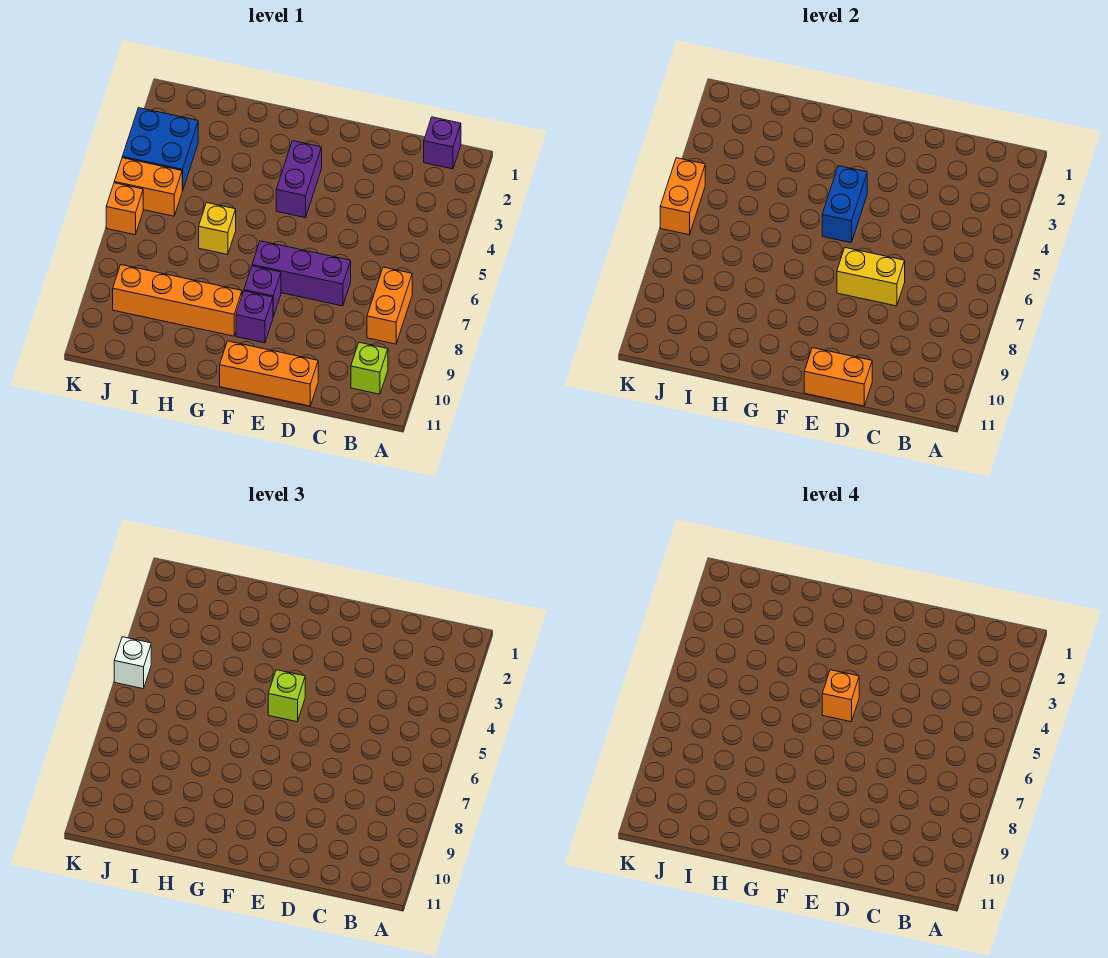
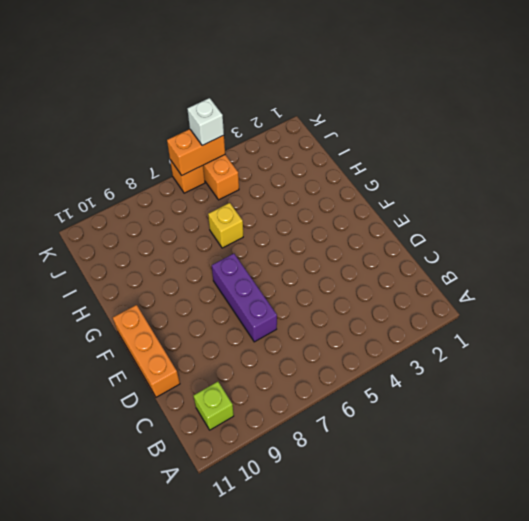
none -> purple 1x1 brick [424,117,461,169]
none -> orange 1x2 brick [367,267,412,344]
none -> purple 1x2 brick [276,141,322,218]

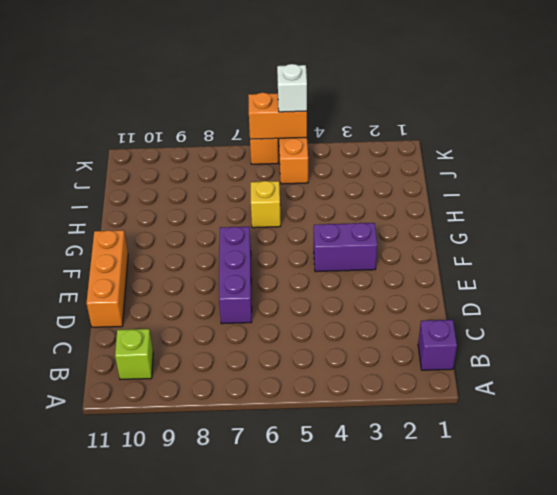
none -> orange 1x2 brick [367,267,412,344]
none -> purple 1x1 brick [244,266,281,317]
none -> purple 1x1 brick [236,291,273,343]

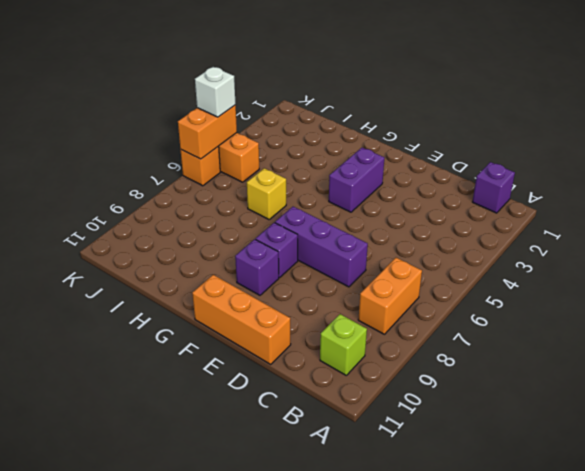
none -> orange 1x4 brick [113,265,242,336]
none -> blue 2x2 brick [122,108,198,191]
none -> yellow 1x2 brick [837,248,905,306]

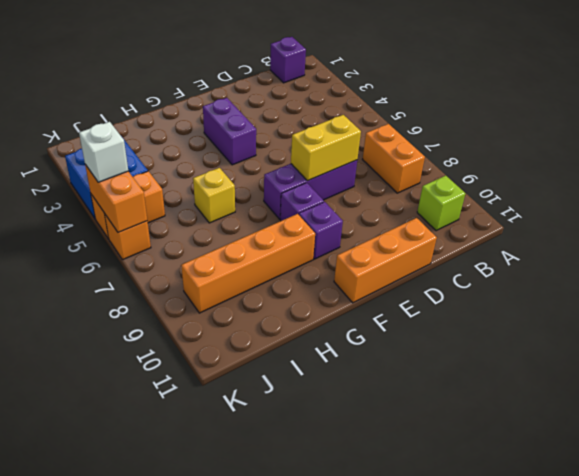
none -> orange 1x2 brick [804,348,872,406]
none -> blue 1x2 brick [822,166,867,243]
none -> lime 1x1 brick [268,670,305,722]

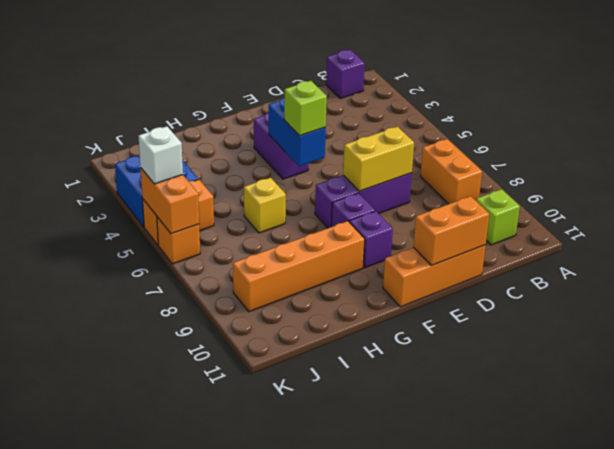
none -> orange 1x1 brick [822,670,859,722]

